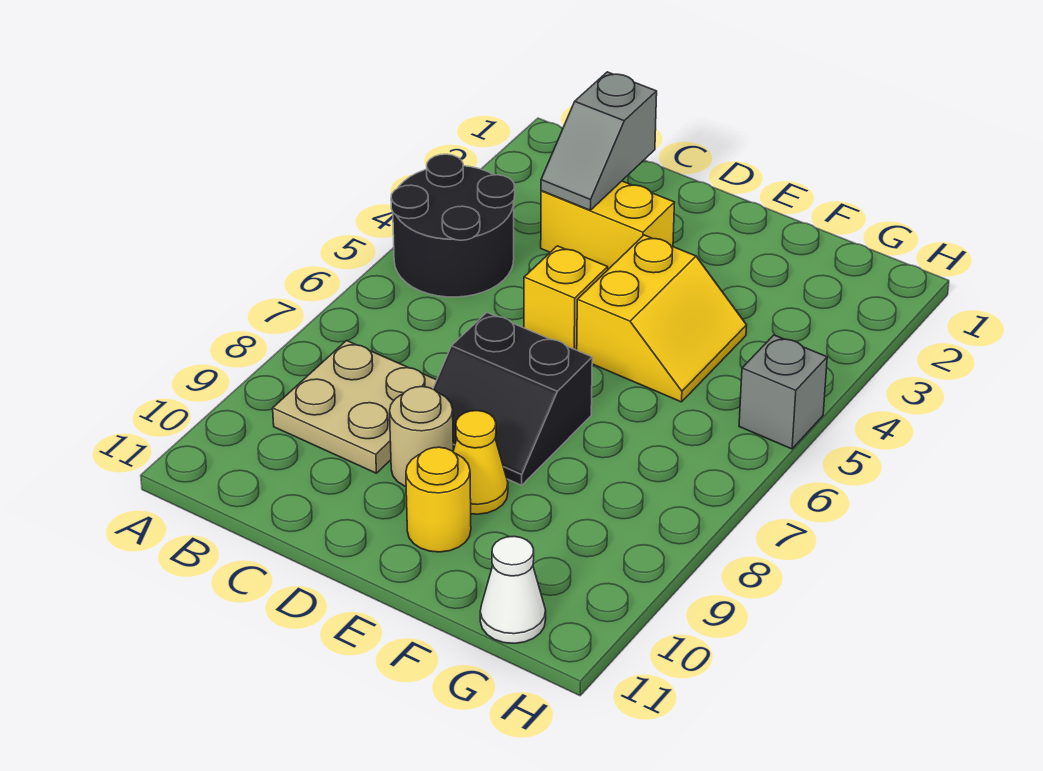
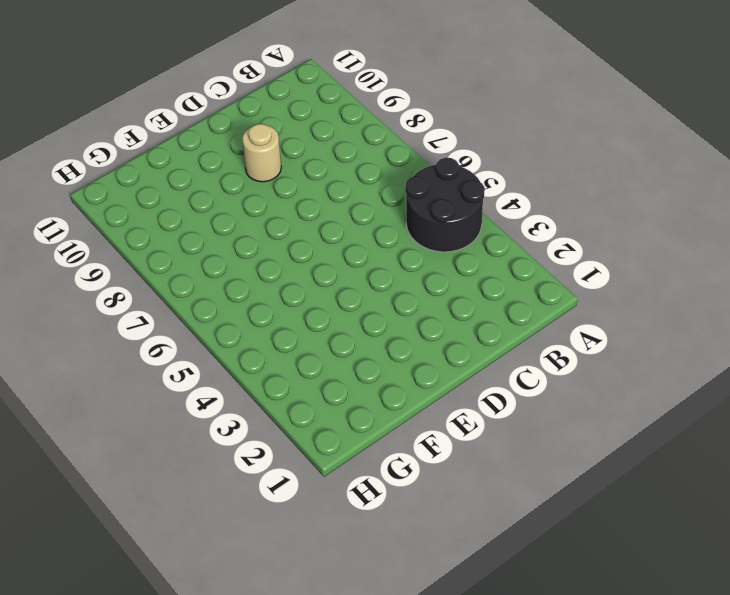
none -> tan 2x2 plate [273,341,437,473]
none -> yellow 1x2 brick [541,181,675,269]
none -> yellow 1x1 brick [524,246,608,350]

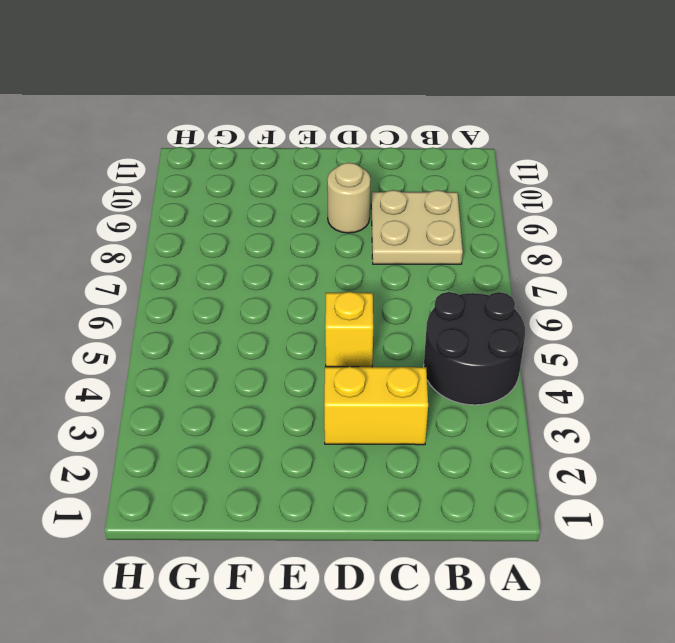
none -> black 2x2 slope [433,313,592,485]
none -> yellow 2x2 slope [577,235,747,402]
none -> yellow 1x1 cone [453,411,508,514]

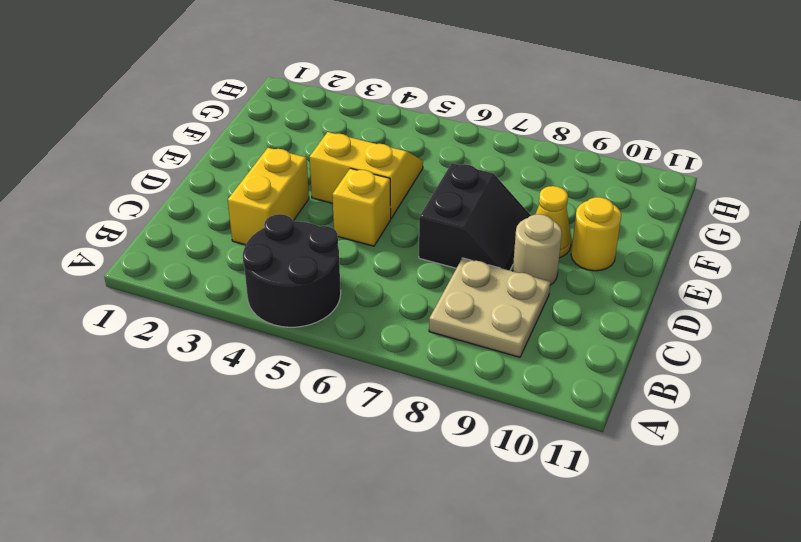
none -> white 1x1 cone [480,536,546,643]
none -> grey 1x1 brick [739,335,827,449]
none -> grey 1x2 slope [541,72,657,210]

